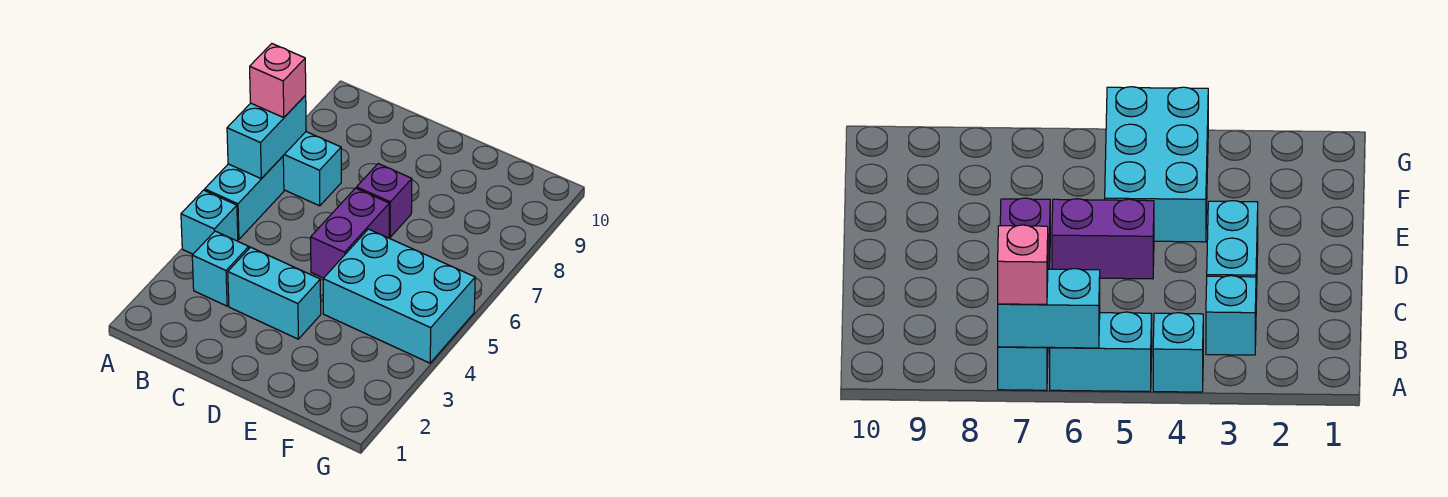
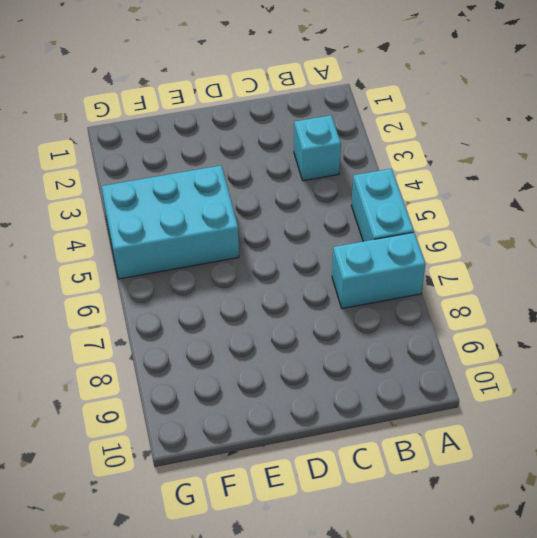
none -> cyan 1x1 brick [181,190,238,254]
none -> cyan 1x2 brick [228,247,321,339]

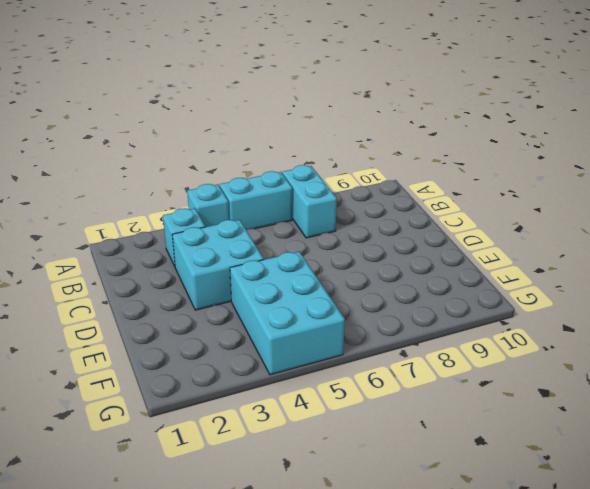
cyan 2x2 brick [172,220,264,310] -> cyan 1x2 brick [228,247,321,339]
none -> purple 1x2 brick [311,188,389,278]
none -> purple 1x1 brick [357,164,412,237]

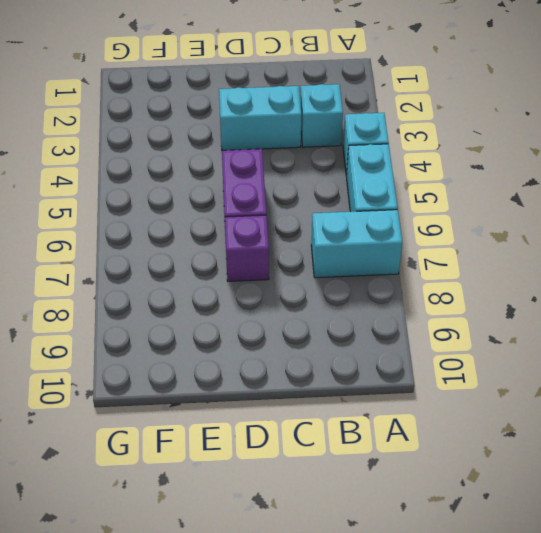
none -> cyan 2x3 brick [323,229,475,363]
none -> cyan 1x2 brick [227,95,306,179]

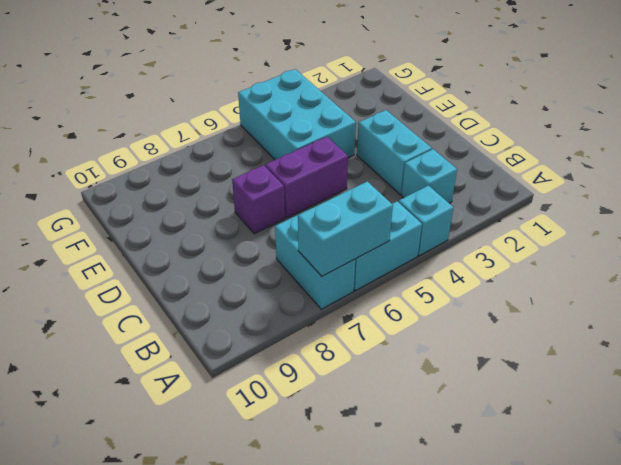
none -> pink 1x1 brick [250,44,306,117]

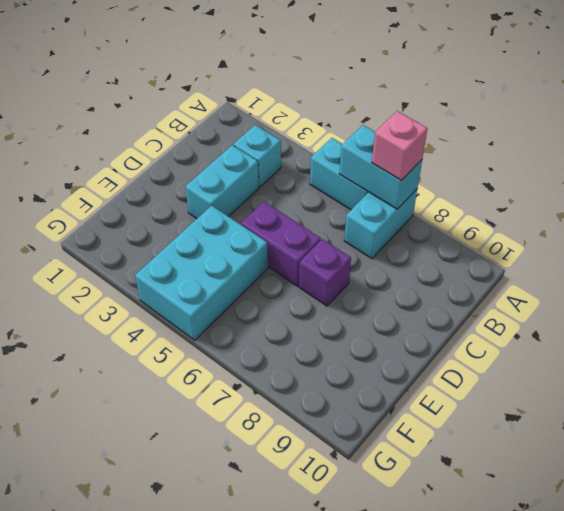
none -> cyan 1x1 brick [181,190,238,254]

